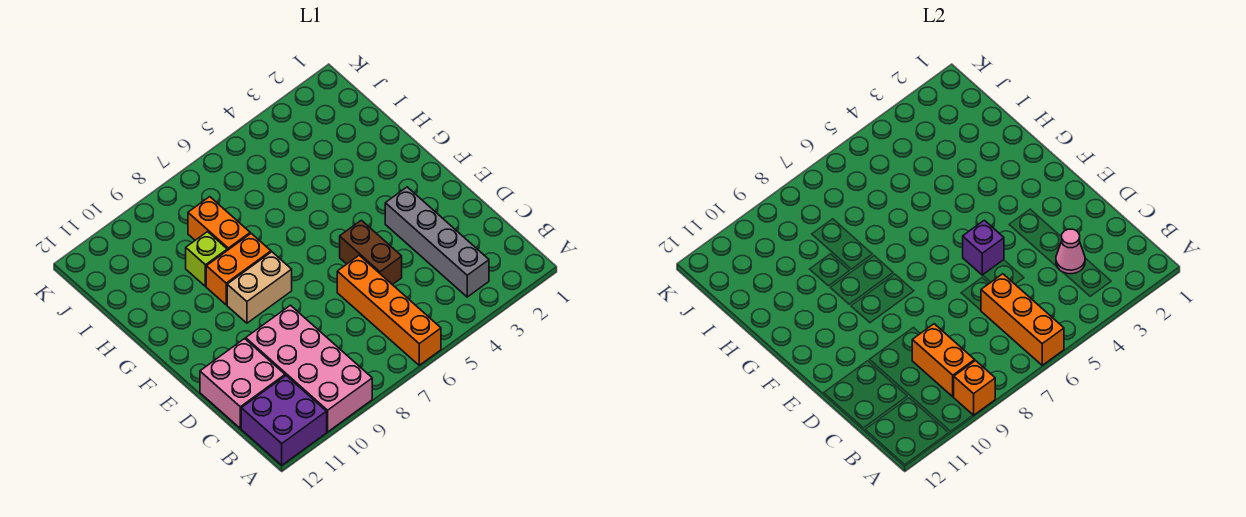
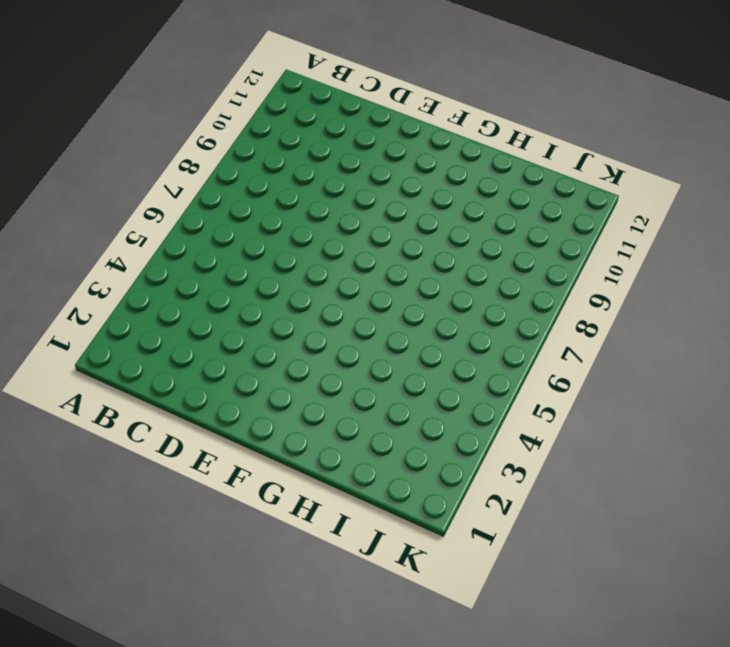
none -> orange 1x4 brick [337,255,441,365]
none -> pink 2x4 brick [246,305,372,432]
none -> purple 2x2 brick [241,376,327,465]

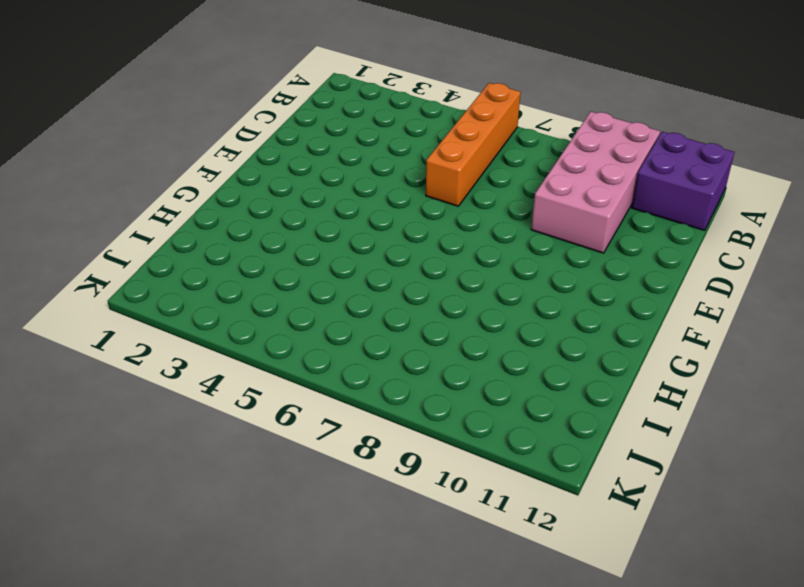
none -> grey 1x4 brick [385,187,489,297]
none -> pink 2x2 brick [200,339,285,428]
none -> brown 1x2 brick [340,220,402,285]

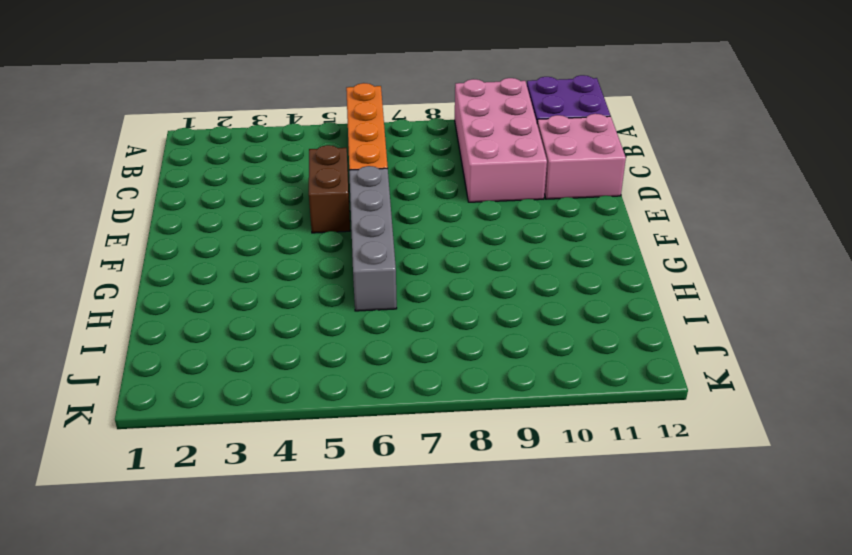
grey 1x4 brick [349,166,397,311] -> grey 1x4 brick moved to [385,187,489,297]
none -> tan 1x2 brick [227,252,292,323]
none -> orange 1x2 brick [206,234,271,305]
none -> orange 1x2 brick [188,197,250,250]

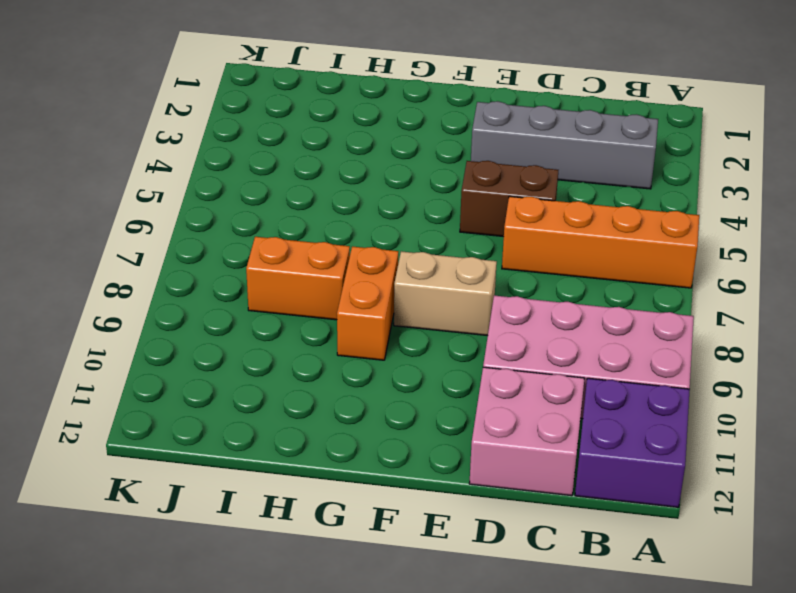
tan 1x2 brick [394,251,497,336] -> tan 1x2 brick turned to [227,252,292,323]
none -> lime 1x1 brick [186,232,227,286]
none -> orange 1x3 brick [981,274,1064,365]
none -> orange 1x1 brick [954,361,995,415]

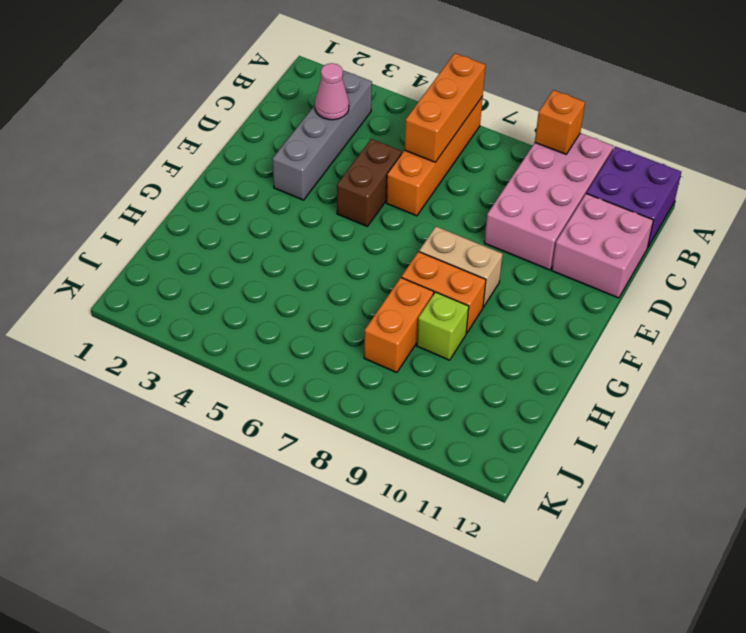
none -> orange 1x2 brick [912,324,975,397]
none -> purple 1x1 brick [963,220,1004,275]

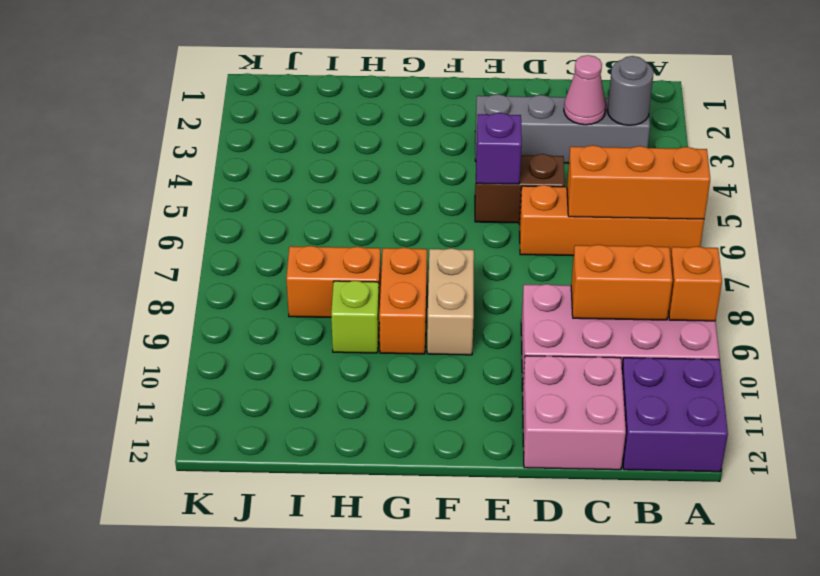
grey 1x1 round brick [608,56,654,125] -> none

